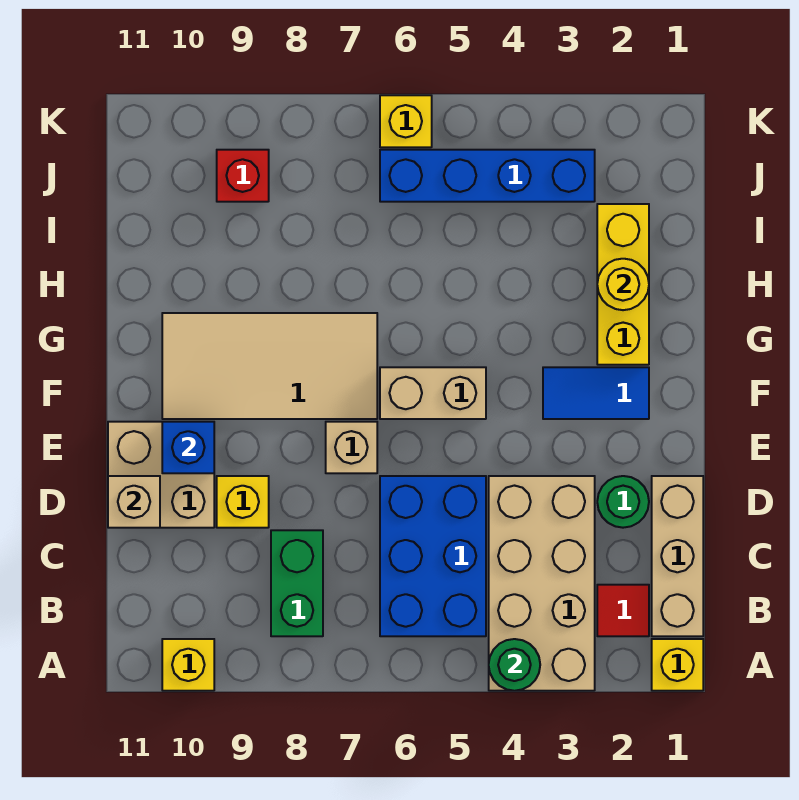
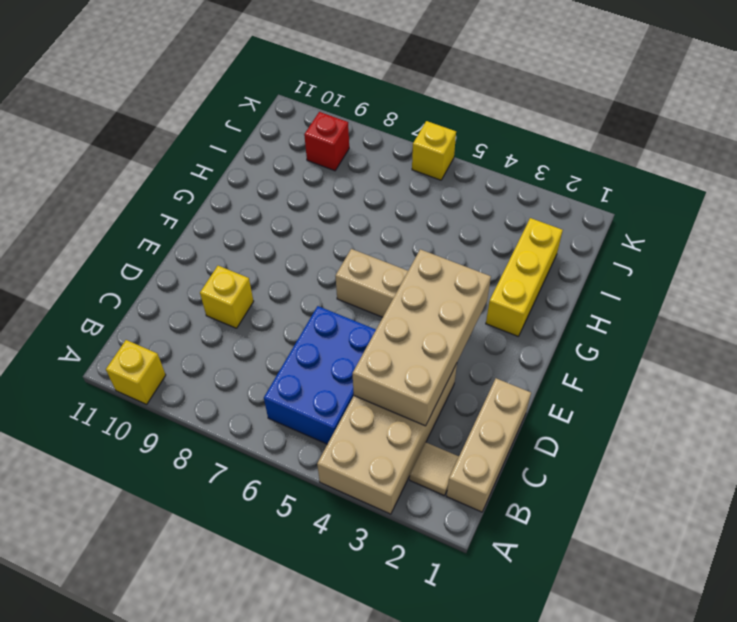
tan 1x1 tile [410,443,459,496] -> red 1x1 tile [597,585,649,636]
tan 2x4 brick [352,249,491,426] -> none
none -> yellow 1x1 brick [652,639,703,691]
none -> green 1x2 brick [271,530,323,636]
none -> green 1x1 round brick [597,476,649,528]

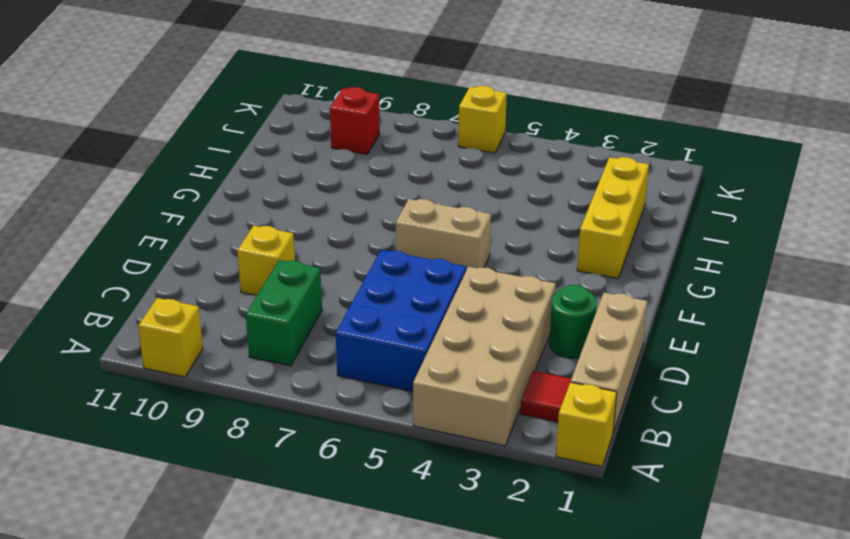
none -> tan 2x2 brick [108,422,214,528]
none -> tan 1x1 brick [326,422,377,473]
none -> blue 1x2 tile [543,367,649,419]

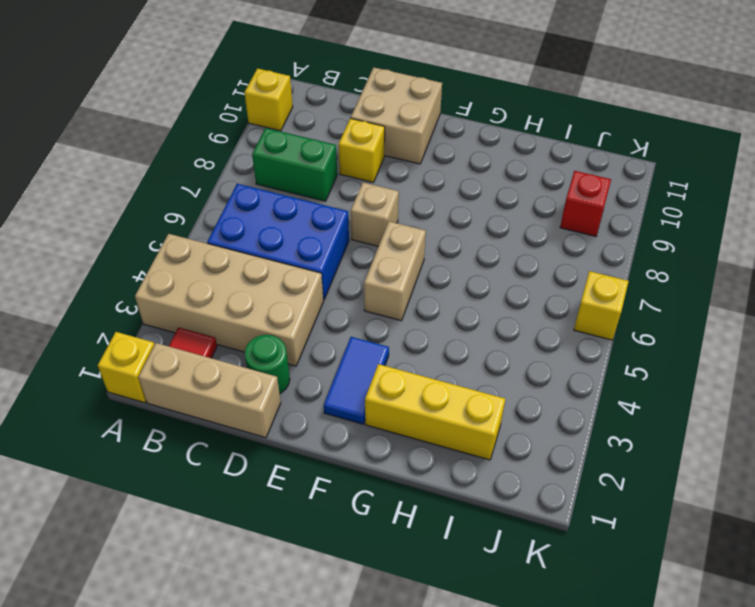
none -> tan 2x4 tile [162,313,377,419]
none -> blue 1x4 brick [380,150,595,202]
none -> green 1x1 round brick [489,639,540,691]

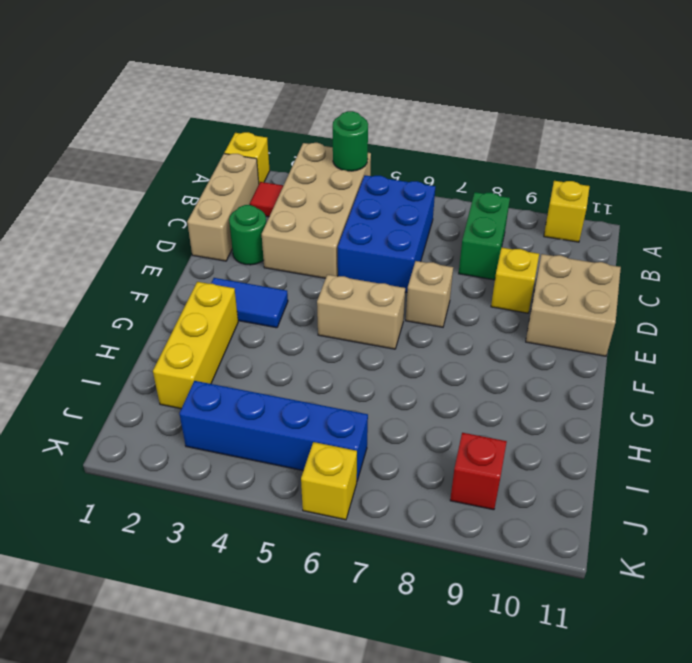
none -> tan 2x4 tile [162,313,377,419]
none -> tan 1x1 brick [108,476,160,528]
none -> blue 1x1 brick [162,422,214,473]

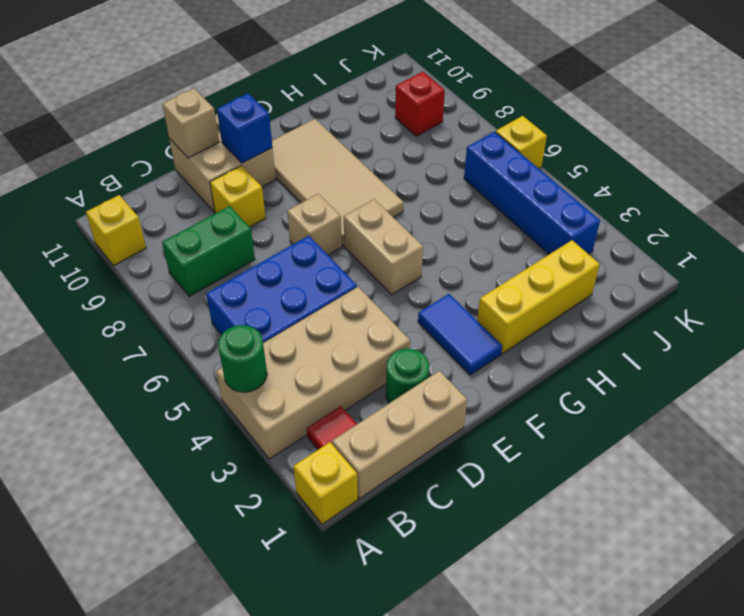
none -> yellow 1x1 round brick [597,259,649,310]

